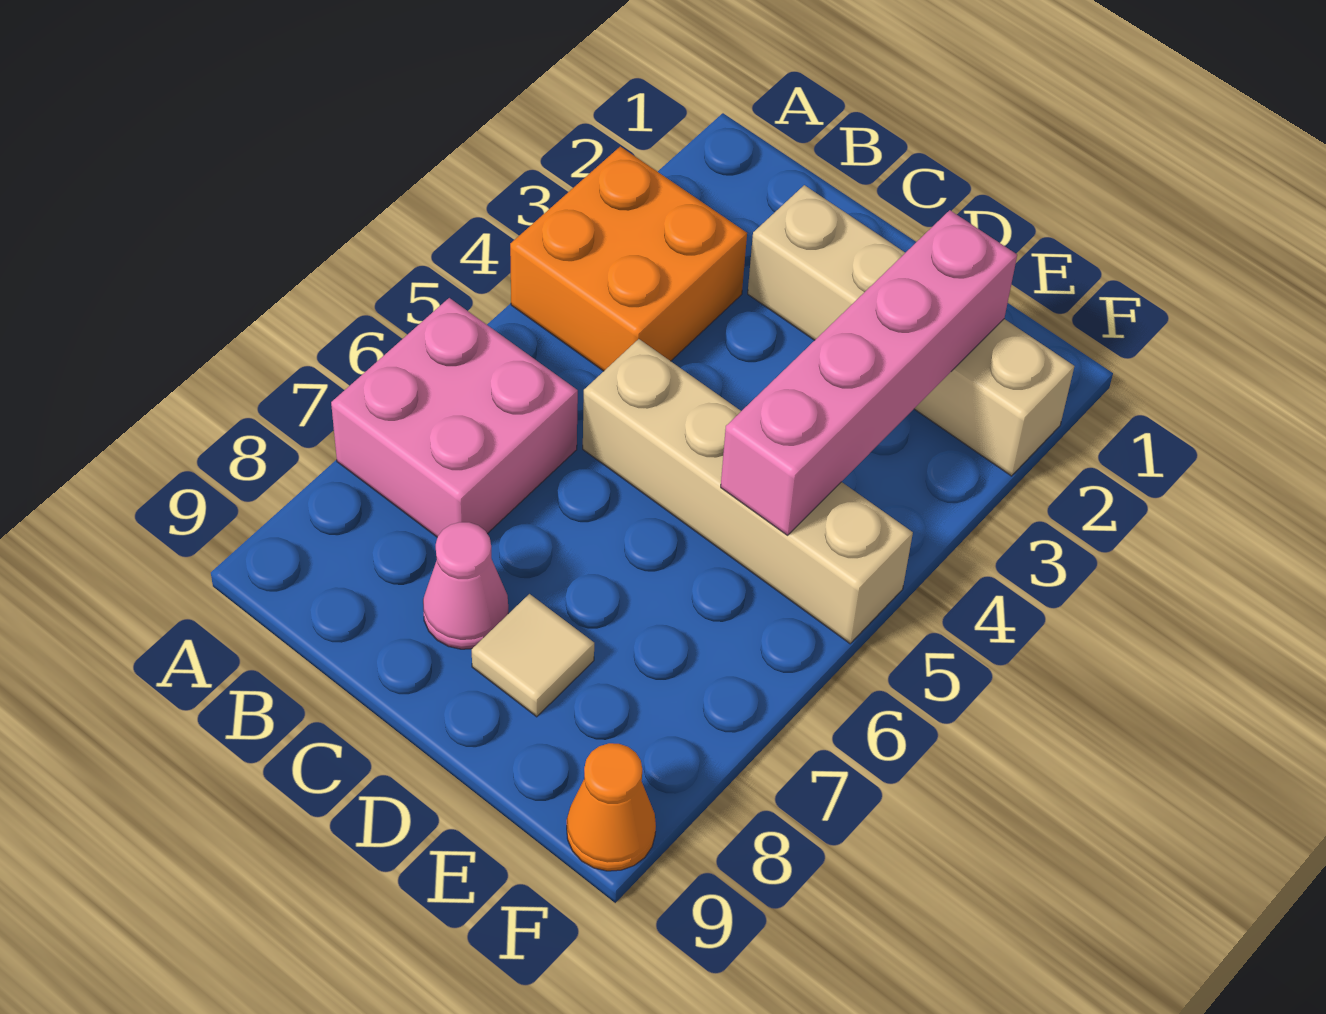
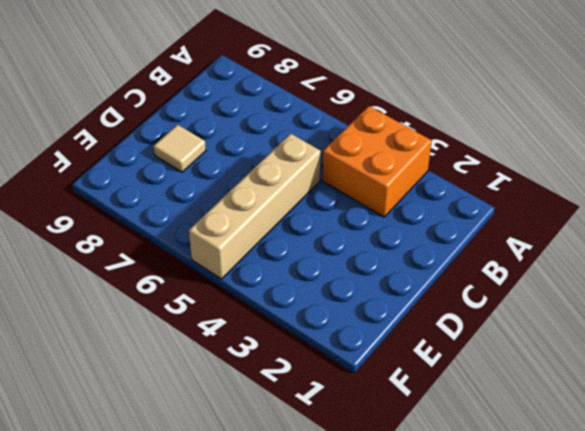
none -> pink 2x2 brick [331,298,578,537]
none -> tan 1x4 brick [748,185,1074,476]

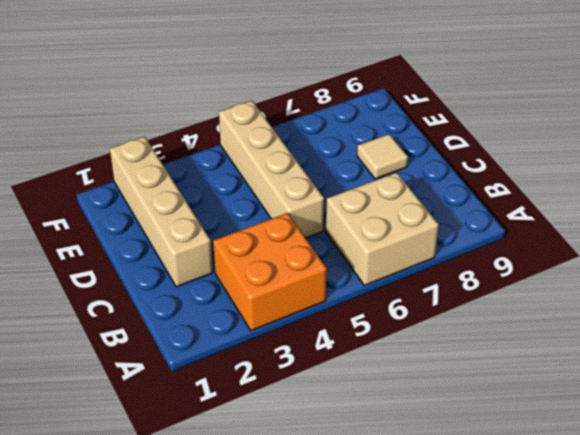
tan 2x2 brick [326,173,439,286] -> pink 2x2 brick [331,298,578,537]
none -> pink 1x1 cone [423,522,508,649]
none -> orange 1x1 cone [567,743,656,871]

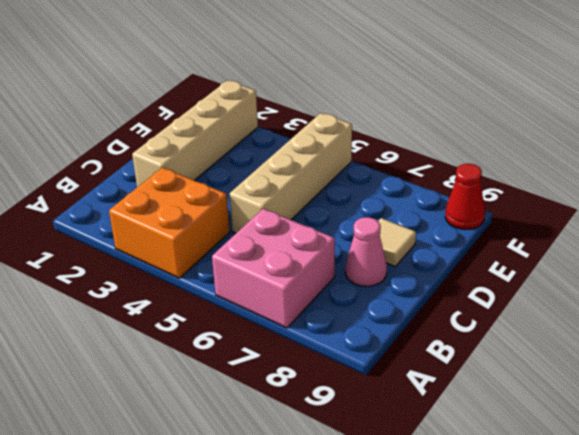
red 1x1 cone [445,163,485,229] -> orange 1x1 cone [567,743,656,871]
none -> pink 1x4 brick [721,210,1017,535]

